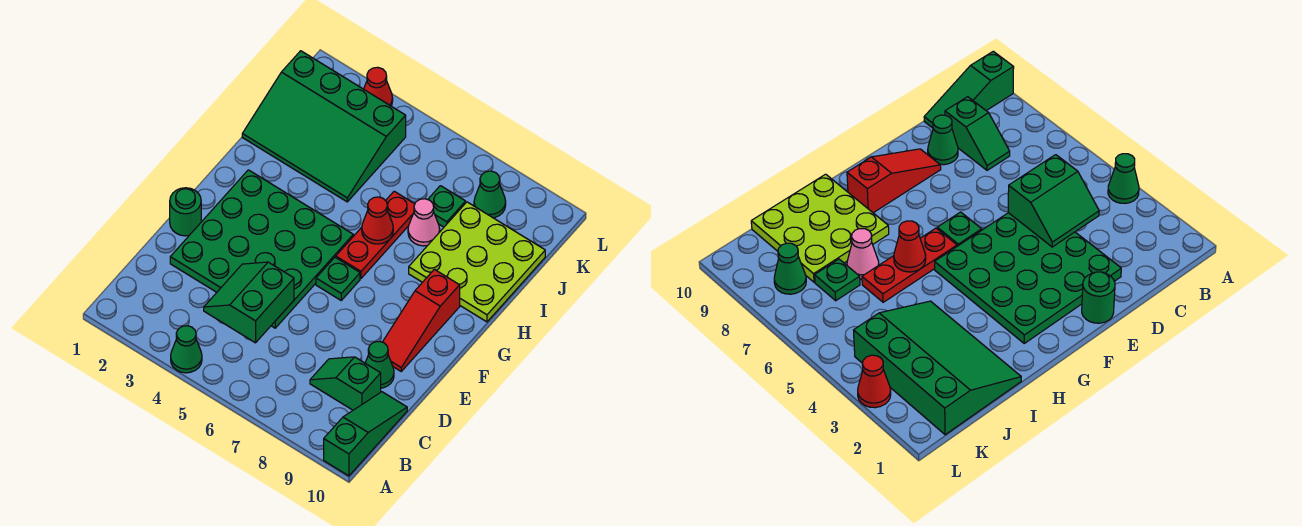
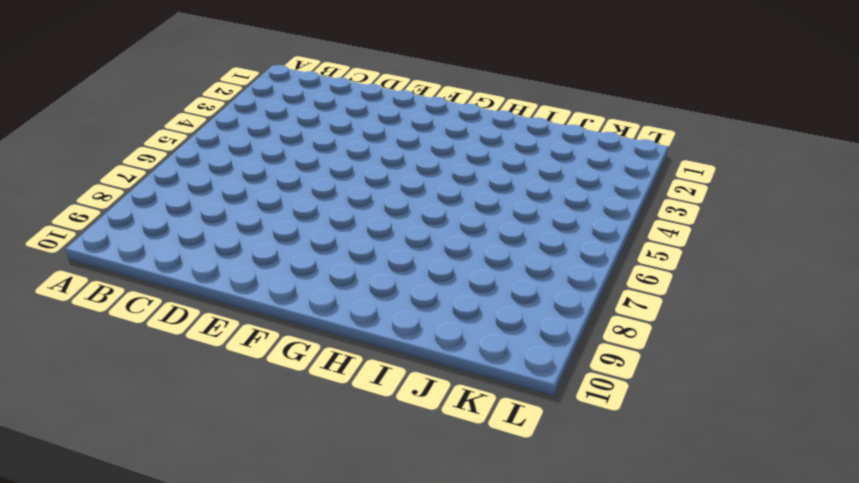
none -> green 1x1 cone [171,326,202,373]
none -> green 1x3 slope [324,392,407,476]
none -> green 1x2 slope [310,357,381,410]

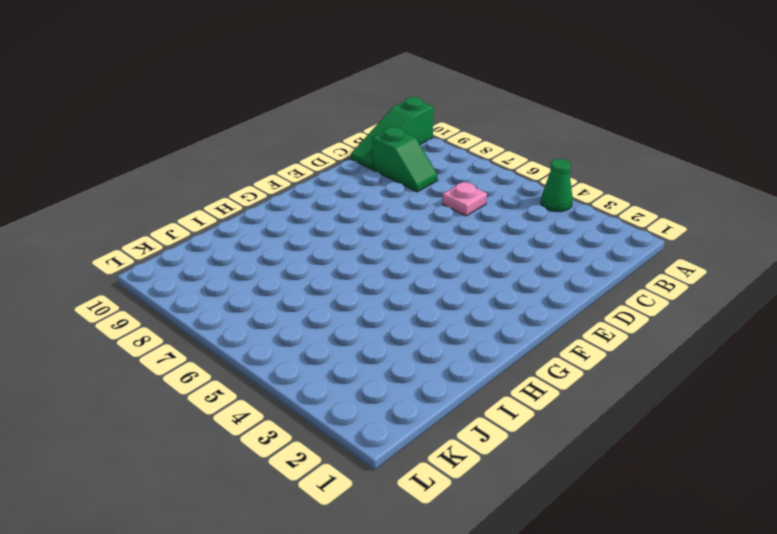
pink 1x1 plate [442,182,487,216] -> none
none -> green 4x4 plate [170,170,353,328]
none -> green 1x1 cone [365,341,394,388]
none -> green 1x1 round brick [170,188,201,236]

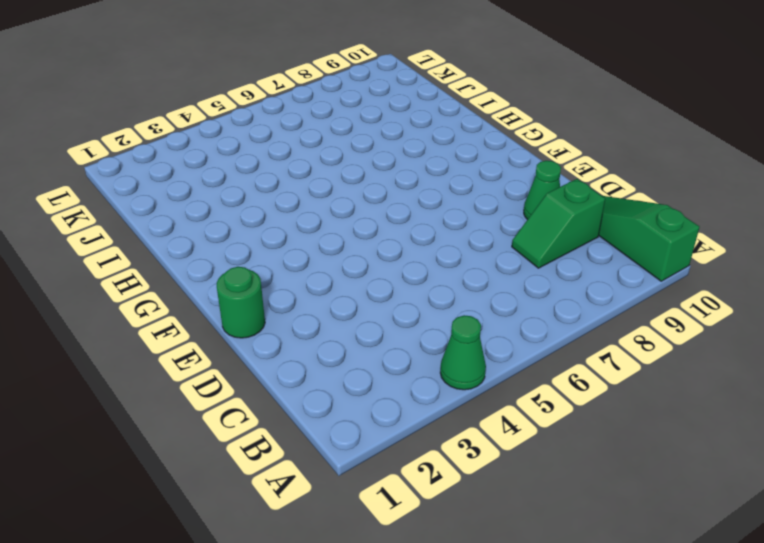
none -> green 4x4 plate [170,170,353,328]
none -> red 1x3 slope [383,269,460,371]
none -> green 1x1 plate [316,257,360,300]

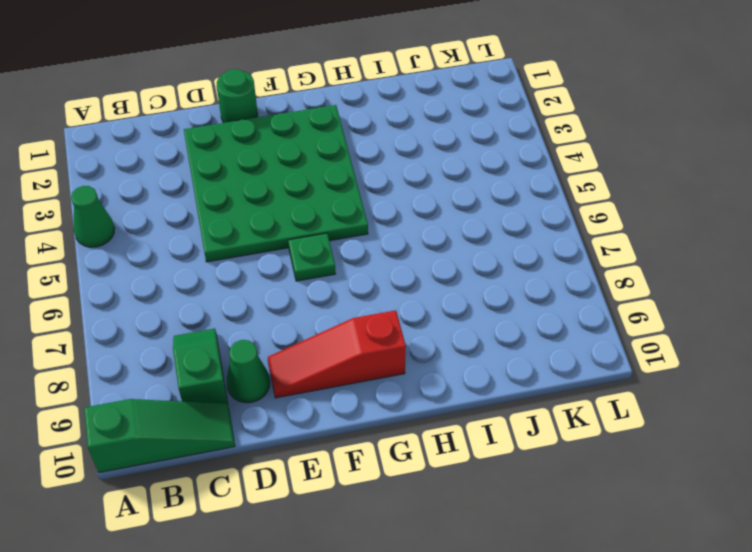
none -> red 1x3 plate [336,191,415,278]
none -> lime 3x3 plate [409,202,545,322]
none -> green 3x4 slope [242,51,406,202]

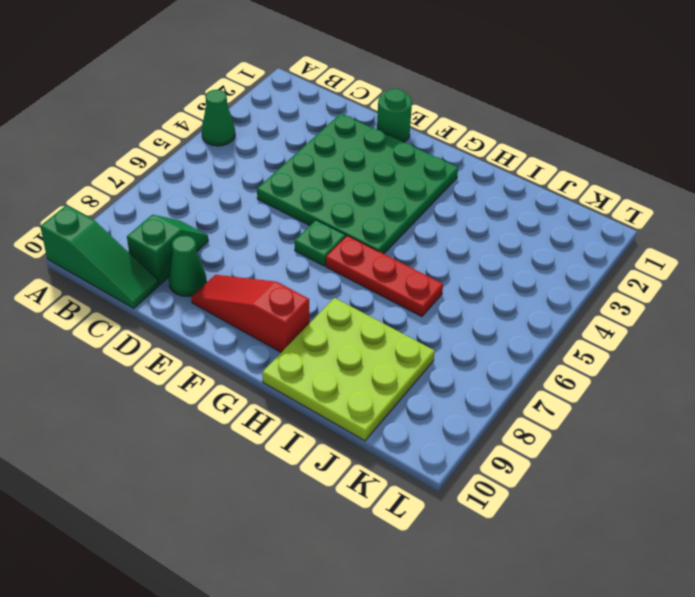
none -> green 3x4 slope [242,51,406,202]
none -> pink 1x1 cone [408,199,440,246]
none -> green 1x1 plate [428,186,466,227]

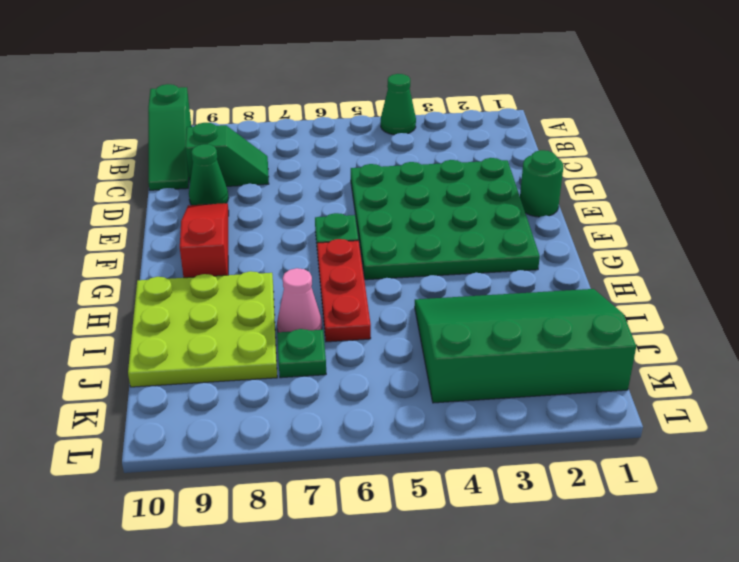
none -> green 1x1 cone [474,171,506,218]
none -> red 1x1 cone [364,67,393,106]
none -> green 2x2 slope [204,262,294,343]

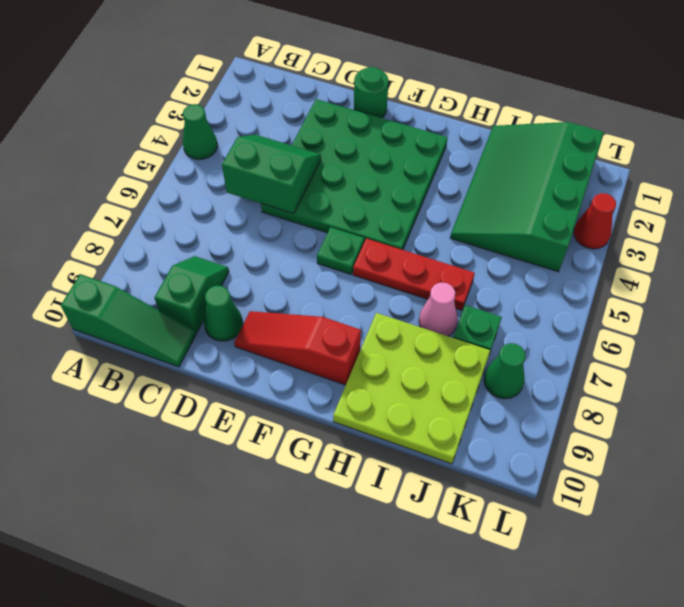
none -> red 1x1 cone [362,197,393,244]

